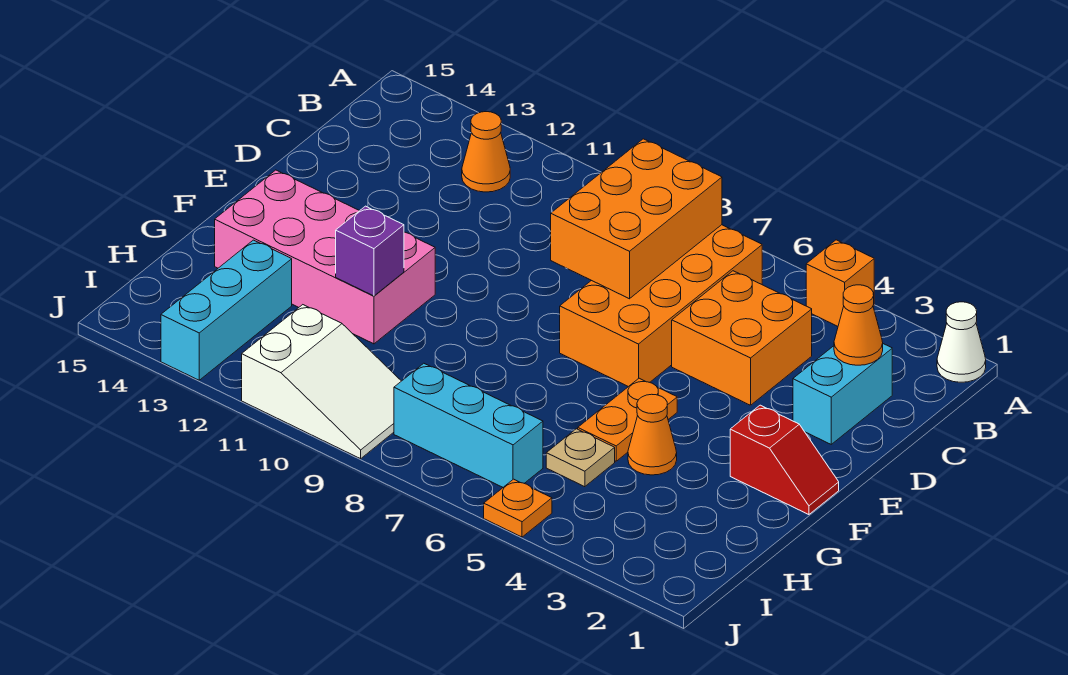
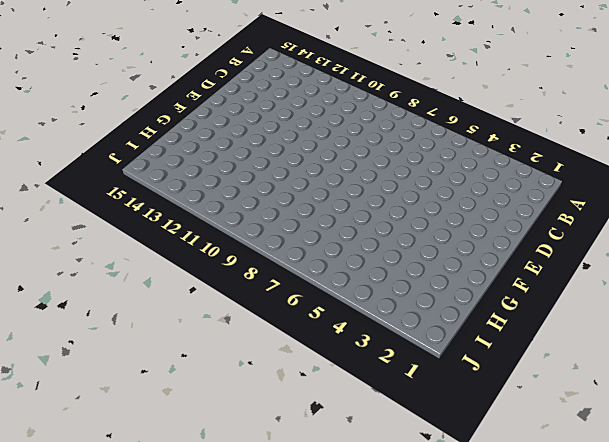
none -> white 1x1 cone [937,302,986,382]
none -> orange 1x1 brick [806,240,874,326]
none -> orange 2x4 brick [560,225,762,387]

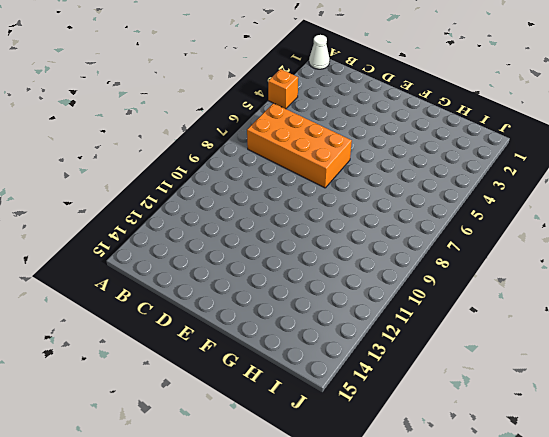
none -> orange 1x1 cone [462,112,510,192]
none -> cyan 1x2 brick [793,344,892,444]
none -> orange 2x2 brick [672,271,812,405]

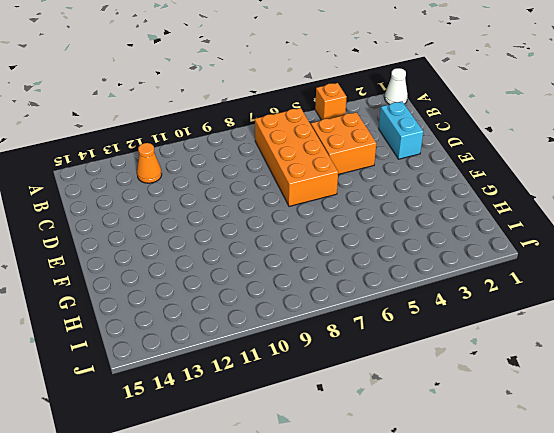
none -> red 1x2 slope [730,405,839,515]
none -> orange 1x2 plate [578,378,677,461]
none -> pink 2x4 brick [215,170,435,344]

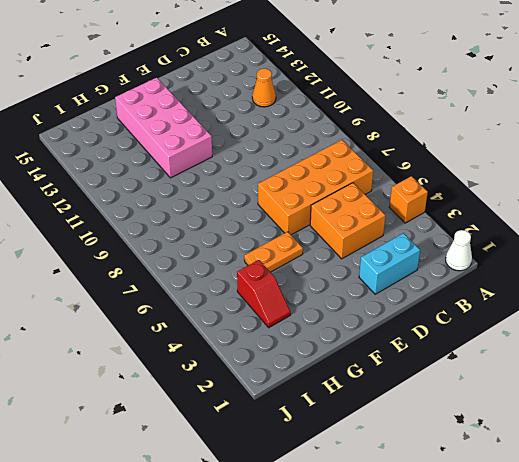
red 1x2 slope [237,260,291,328] -> red 1x2 slope moved to [730,405,839,515]
none -> orange 1x1 cone [628,394,677,475]
none -> tan 1x1 plate [546,429,615,487]
none -> cyan 1x3 brick [161,240,292,380]

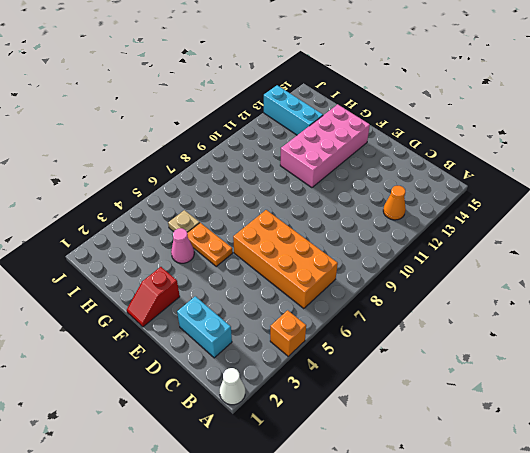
pink 1x1 cone [171,228,194,263] -> orange 1x1 cone [628,394,677,475]
none -> orange 2x2 brick [672,271,812,405]
none -> cyan 1x3 brick [394,363,543,487]
none -> white 2x3 slope [242,305,401,459]

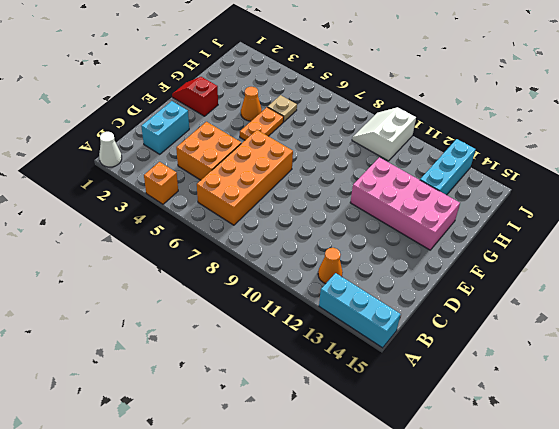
cyan 1x3 brick [319,273,401,348] -> cyan 1x3 brick moved to [394,363,543,487]
white 2x2 slope [352,107,416,161] -> white 2x3 slope [242,305,401,459]
none -> orange 1x1 plate [484,479,552,537]
none -> orange 2x3 brick [551,139,722,299]
none -> orange 1x1 cone [834,285,883,365]

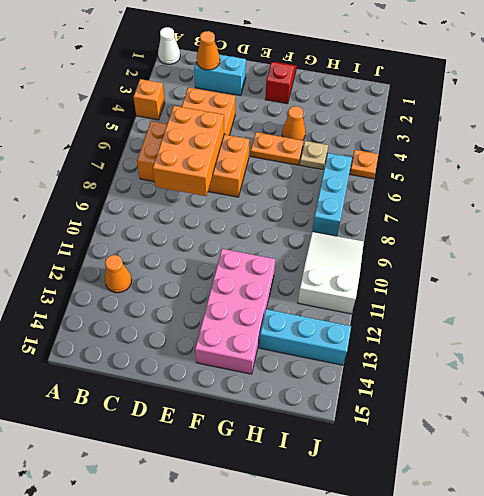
orange 2x3 brick [153,106,224,196] -> orange 2x3 brick turned to [551,139,722,299]
none -> purple 1x1 brick [336,206,404,296]

